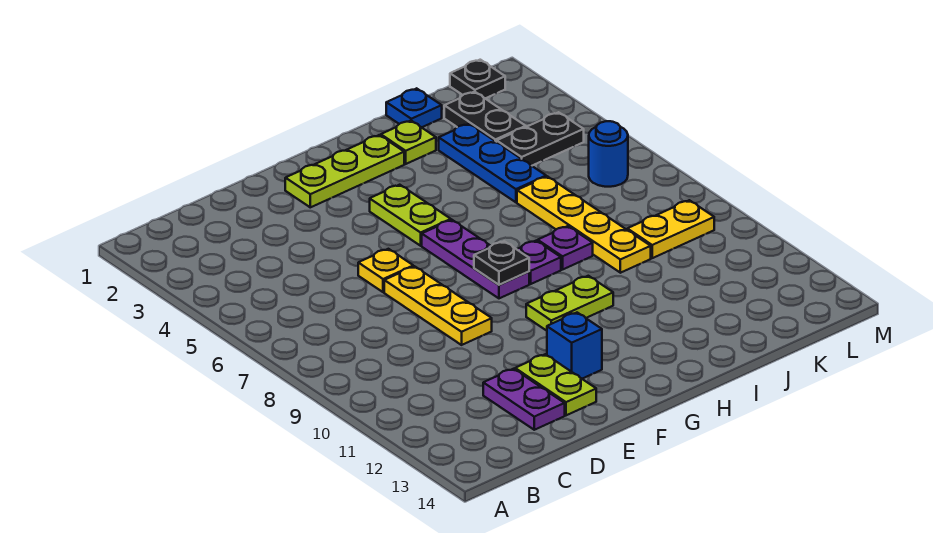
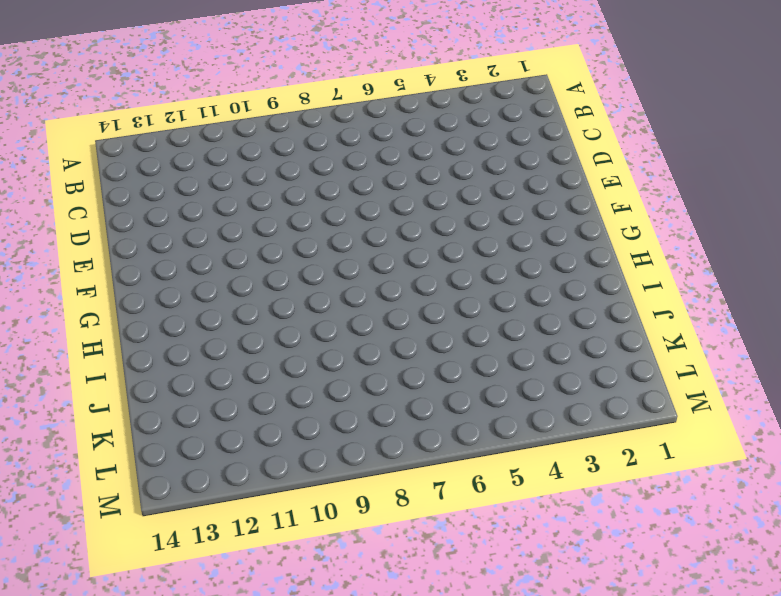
none -> purple 1x2 plate [483,369,565,430]
none -> yellow 1x1 plate [358,249,413,292]
none -> yellow 1x3 plate [384,266,492,345]

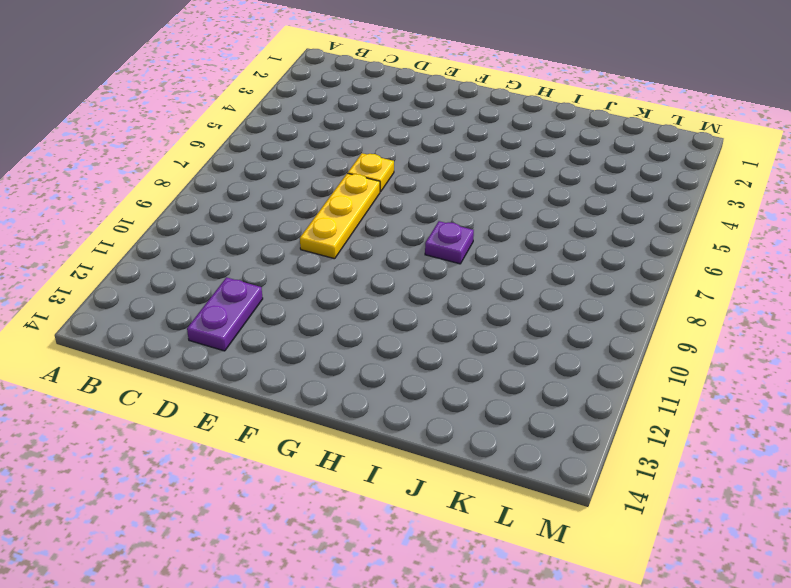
none -> lime 1x2 plate [515,354,596,415]
none -> lime 1x3 plate [285,135,404,207]
none -> blue 1x1 brick [547,313,602,379]

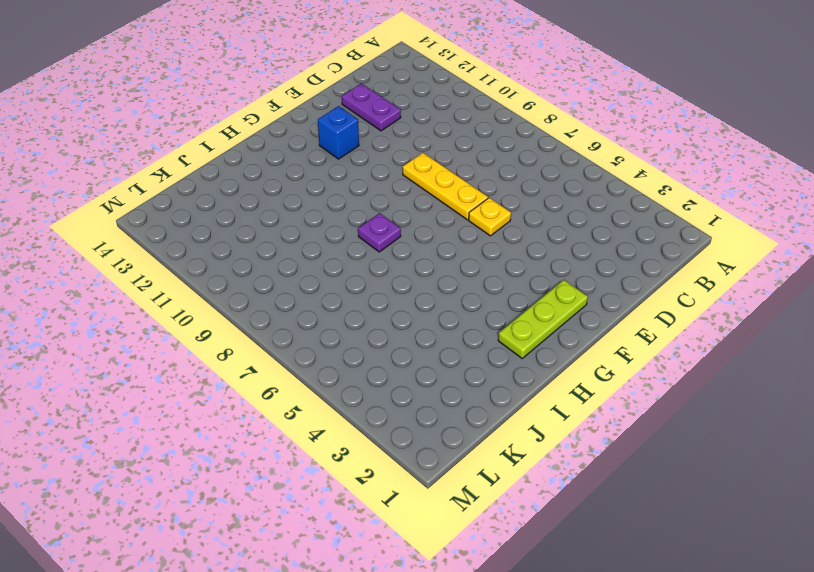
none -> lime 1x2 plate [515,354,596,415]
none -> lime 1x2 plate [370,185,451,246]
none -> purple 1x3 plate [422,220,529,298]

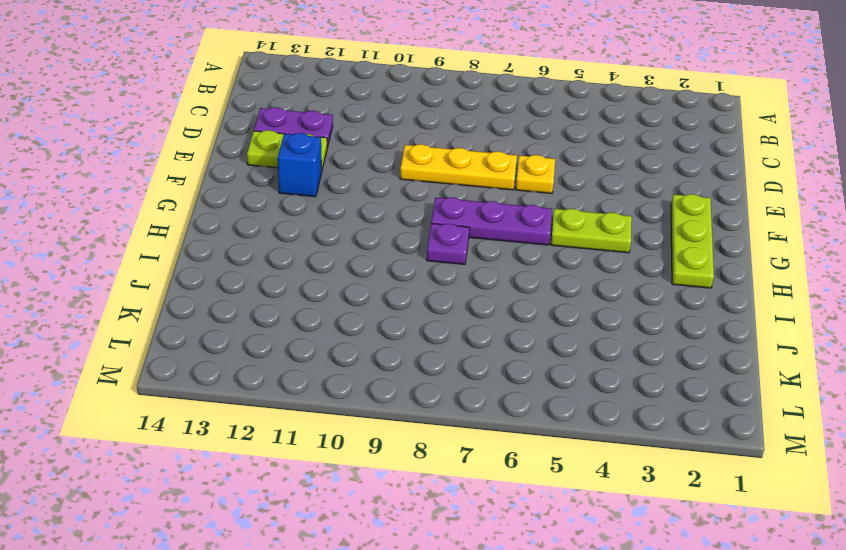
none -> lime 1x2 plate [526,276,613,331]
none -> lime 1x1 plate [381,121,436,164]
none -> purple 1x1 plate [538,226,593,270]

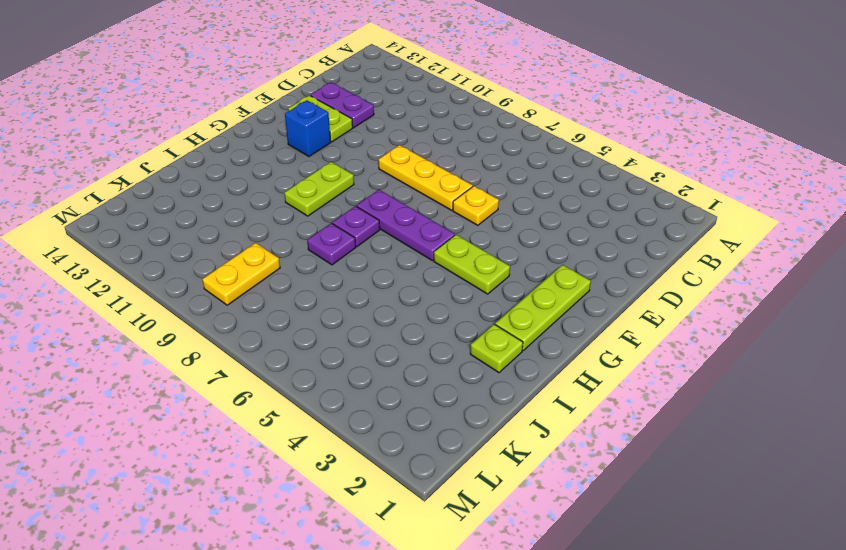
none -> blue 1x1 plate [386,88,442,127]
none -> blue 1x3 plate [439,124,546,202]
none -> yellow 1x4 plate [517,176,651,273]

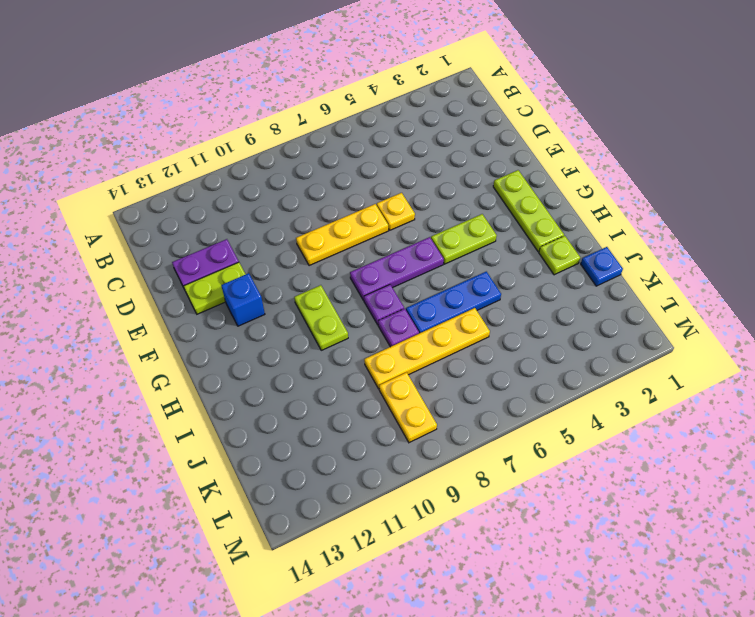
blue 1x3 plate [406,272,501,333] -> blue 1x3 plate moved to [439,124,546,202]
none -> black 1x2 plate [444,92,526,142]
none -> black 1x2 plate [497,112,584,166]
none -> black 1x1 plate [450,60,505,99]

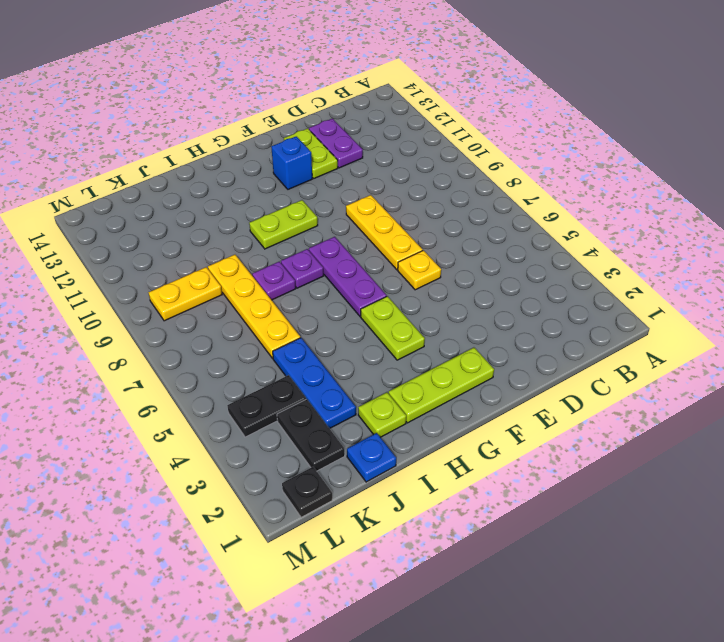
none -> blue 1x1 round brick [589,121,628,187]
none -> black 1x1 plate [474,241,529,285]

